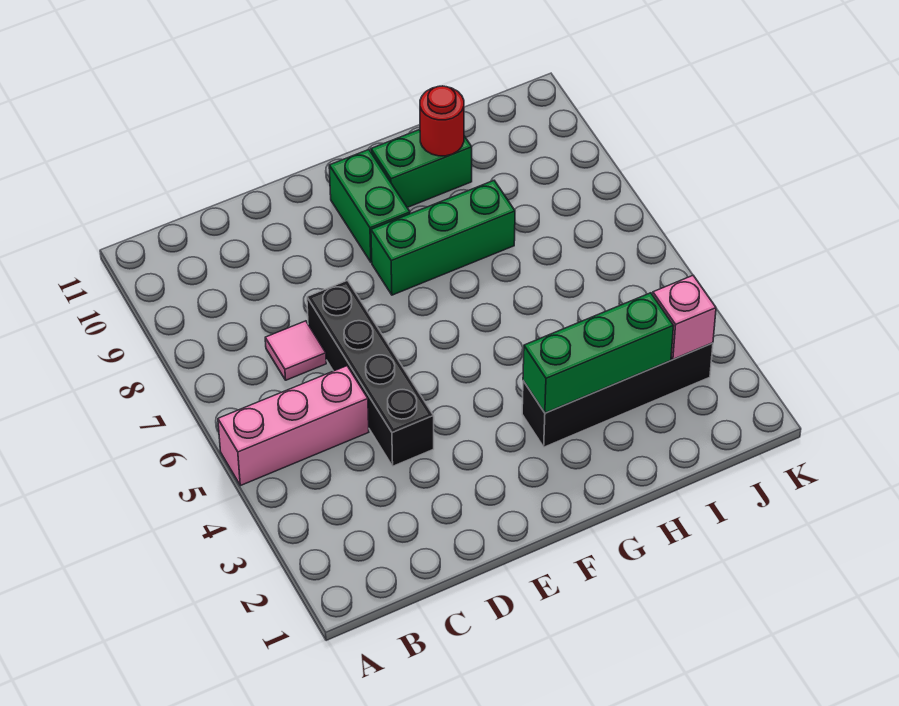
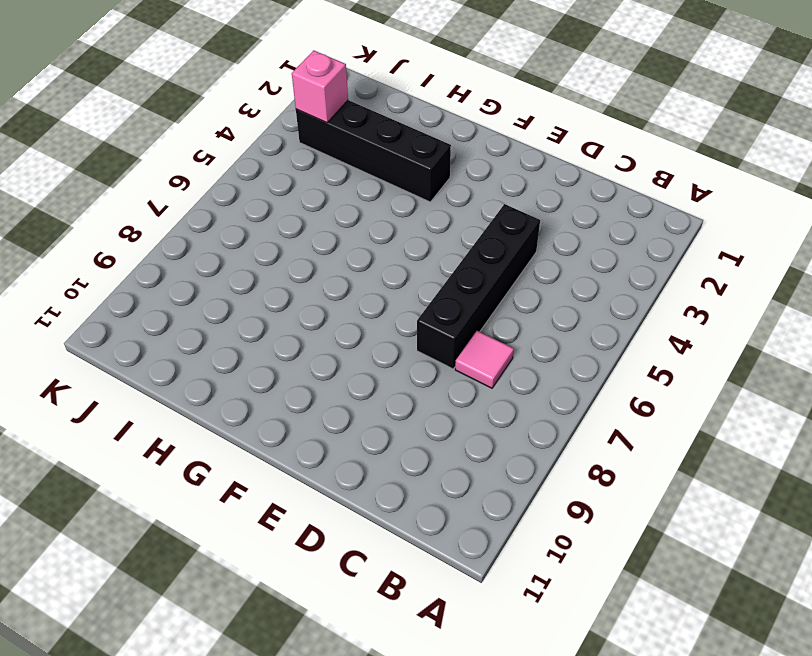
none -> pink 1x3 brick [218,366,369,486]
none -> green 1x3 brick [371,181,515,295]

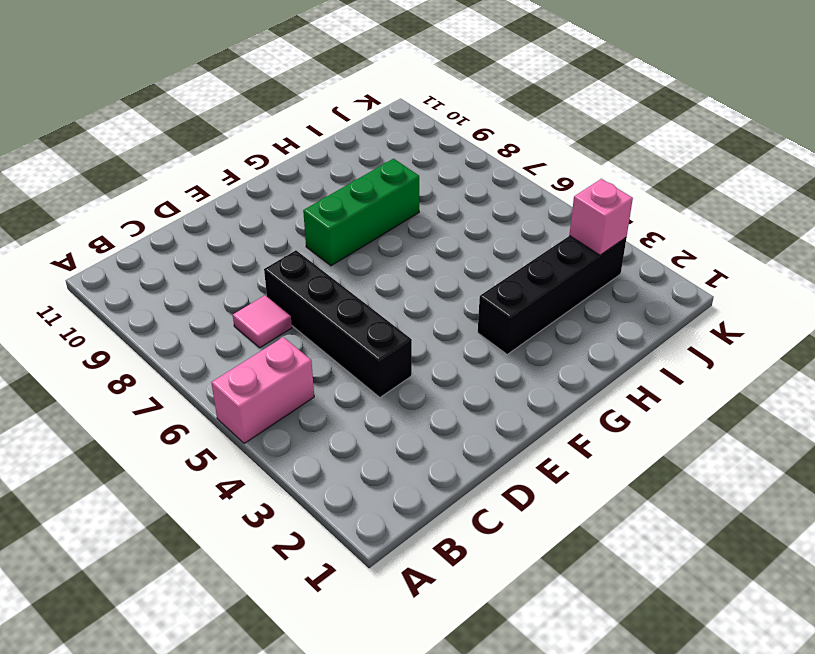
pink 1x2 brick [211,337,314,444] -> pink 1x3 brick [218,366,369,486]
none -> green 1x2 brick [329,149,410,262]
none -> green 1x2 brick [371,130,472,207]

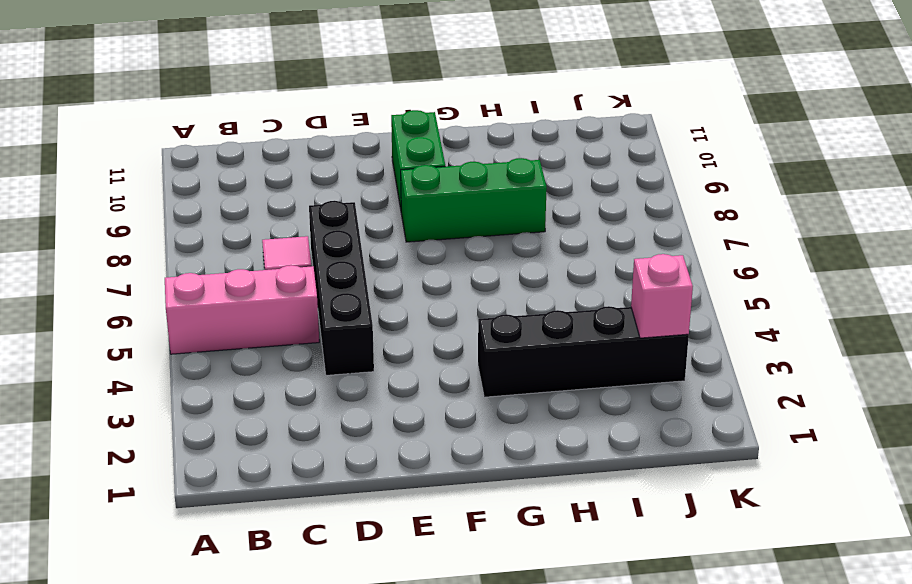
none -> green 1x2 brick [371,130,472,207]
none -> green 1x3 brick [523,293,673,413]

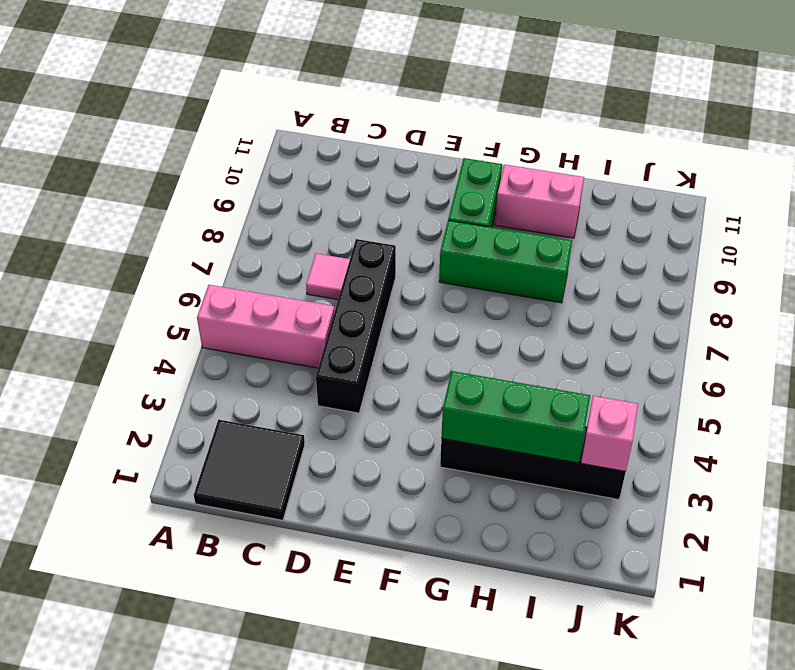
black 2x2 tile [194,420,305,520] -> none
pink 1x2 brick [495,165,584,238] -> green 1x2 brick [371,130,472,207]
none -> red 1x1 round brick [420,86,464,156]

